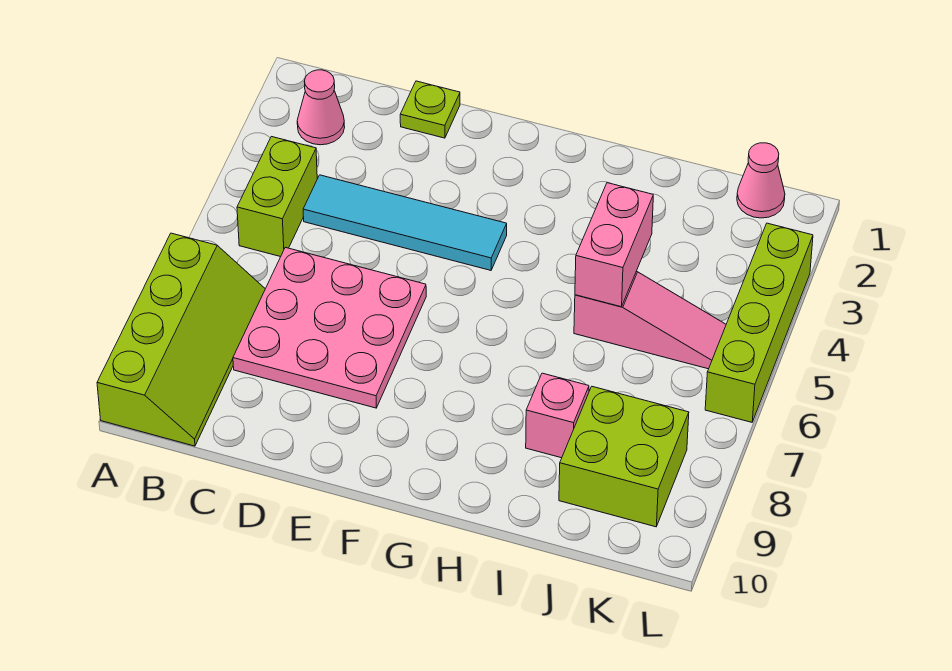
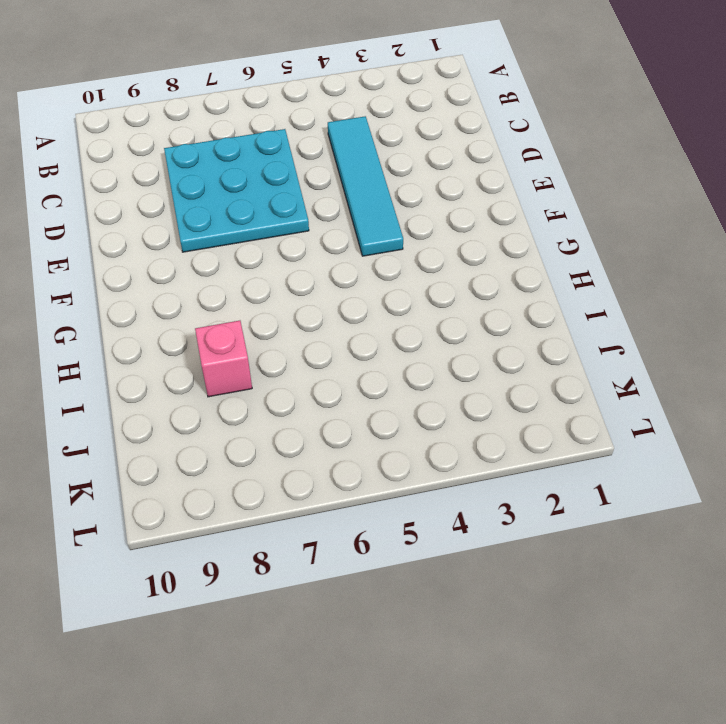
cyan 3x3 plate [164,129,309,252] -> pink 3x3 plate [233,247,426,408]
none -> lime 2x4 slope [97,233,265,446]
none -> pink 1x1 cone [297,70,345,145]
none -> lime 1x2 brick [237,137,317,257]

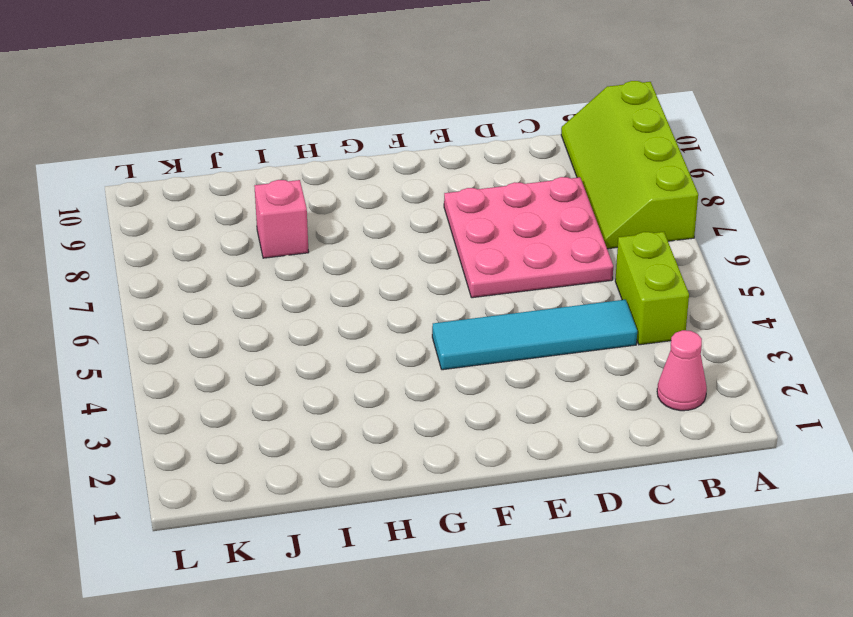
none -> lime 1x1 plate [400,81,460,138]
none -> pink 1x3 slope [574,271,726,369]
none -> lime 2x2 brick [559,387,689,527]

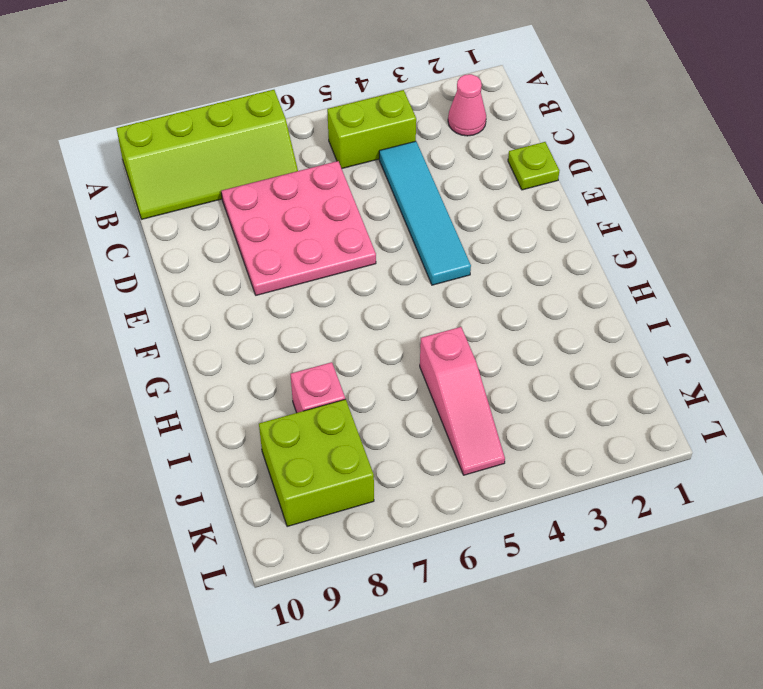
none -> pink 1x1 cone [737,143,785,218]
none -> lime 1x4 brick [705,223,813,422]
none -> pink 1x2 brick [575,183,653,307]

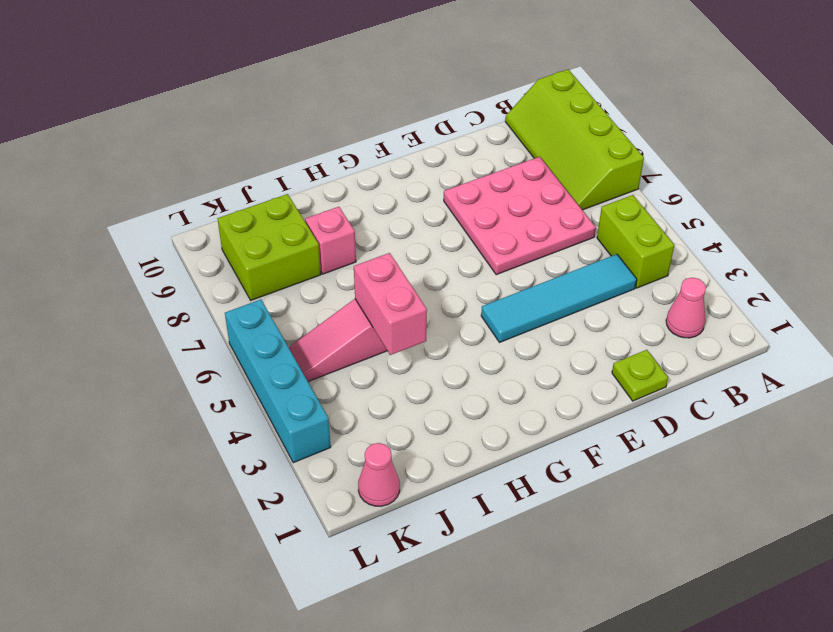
cyan 1x4 brick [225,300,331,463] -> lime 1x4 brick [705,223,813,422]

